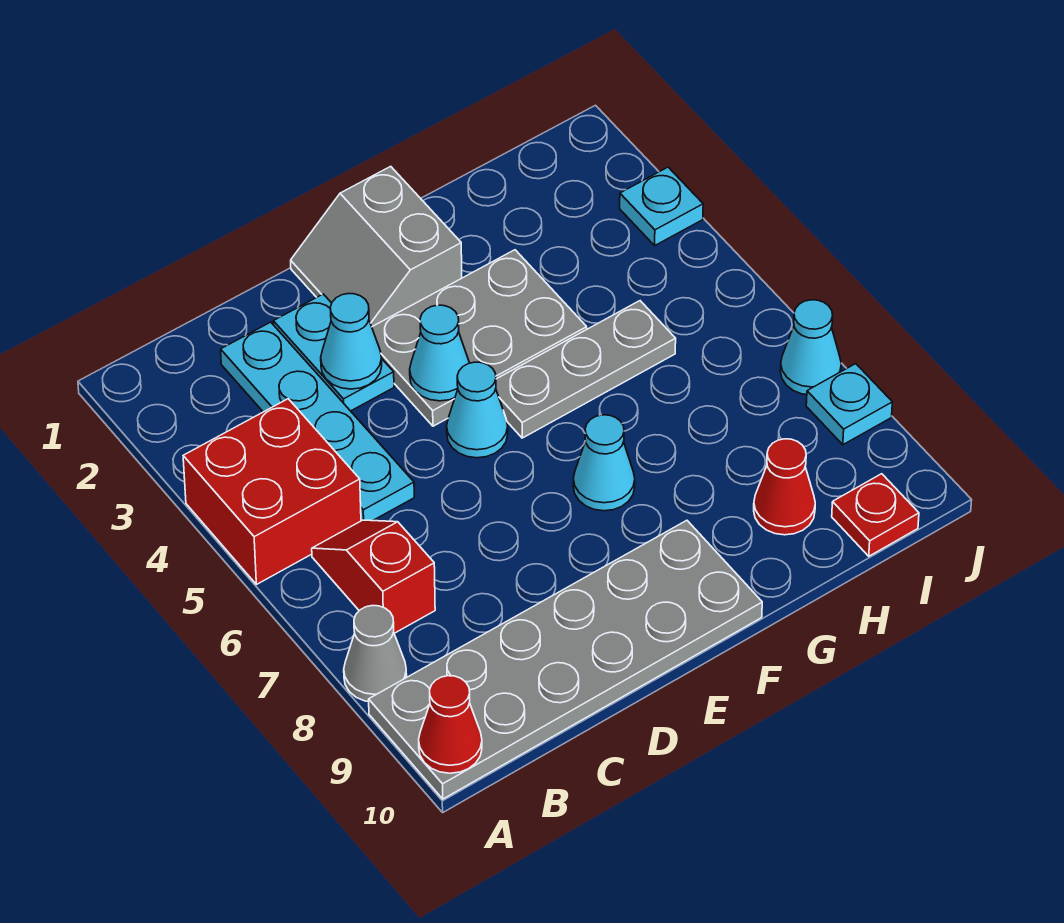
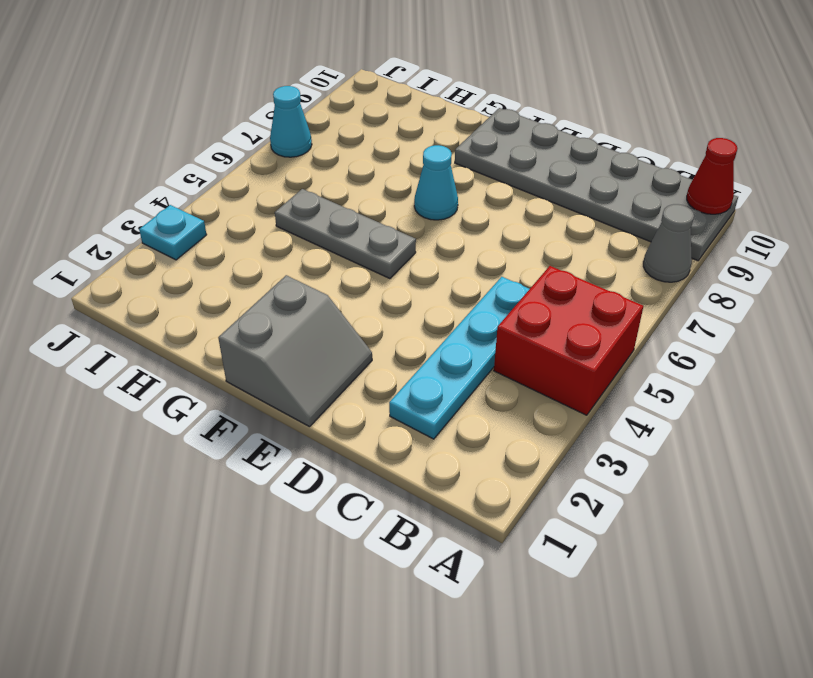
none -> red 1x2 slope [312,520,435,633]
none -> cyan 1x2 plate [273,294,394,411]
none -> grey 2x3 plate [372,250,587,426]

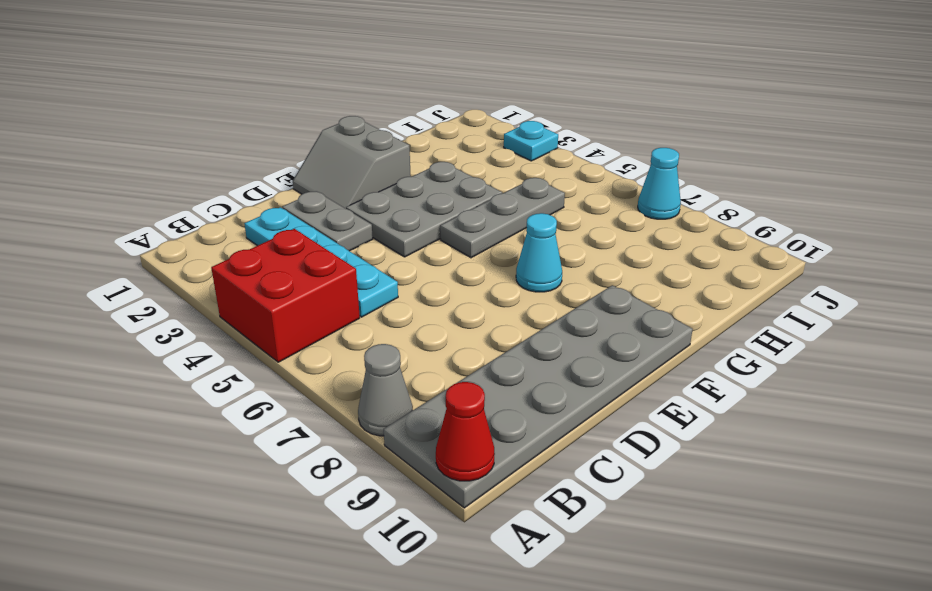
grey 1x2 plate [282,191,373,251] -> cyan 1x2 plate [273,294,394,411]
none -> red 1x2 slope [312,520,435,633]
none -> cyan 1x1 cone [447,362,508,458]
none -> red 1x1 cone [754,439,815,535]

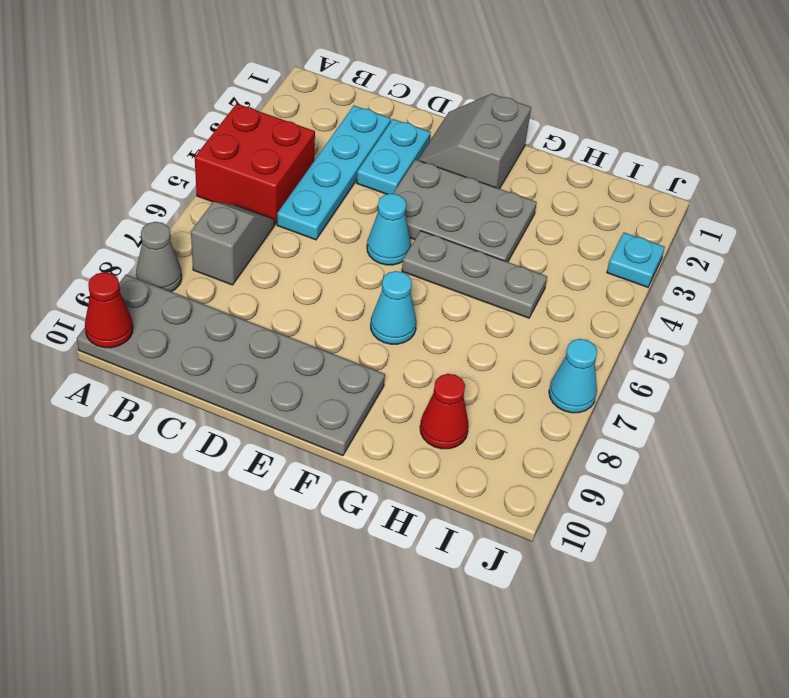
grey 1x2 slope [191,202,274,285] -> red 1x2 slope [312,520,435,633]
none -> red 1x1 plate [832,474,919,556]
none -> cyan 1x1 plate [806,364,892,445]
none -> cyan 1x1 cone [321,294,382,389]

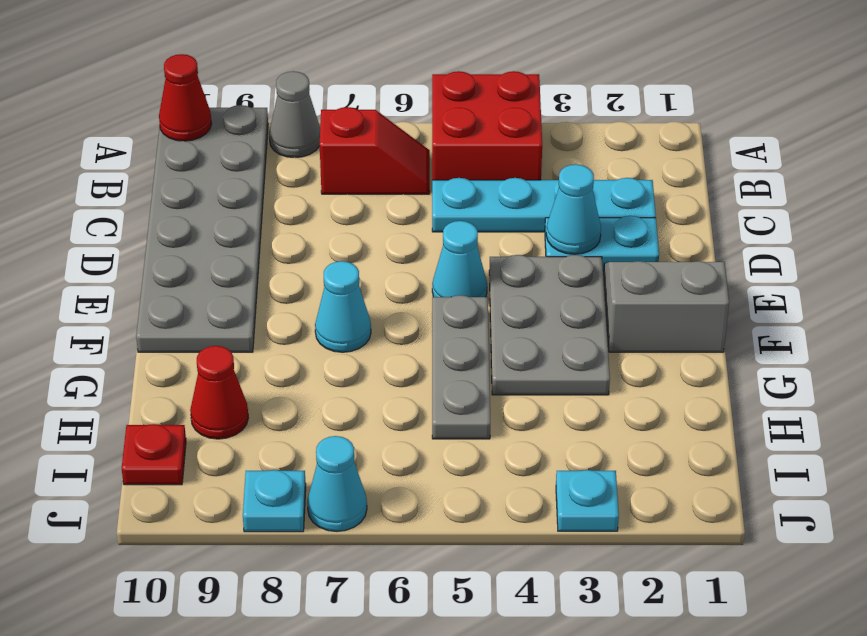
none -> cyan 1x1 cone [410,305,469,401]

